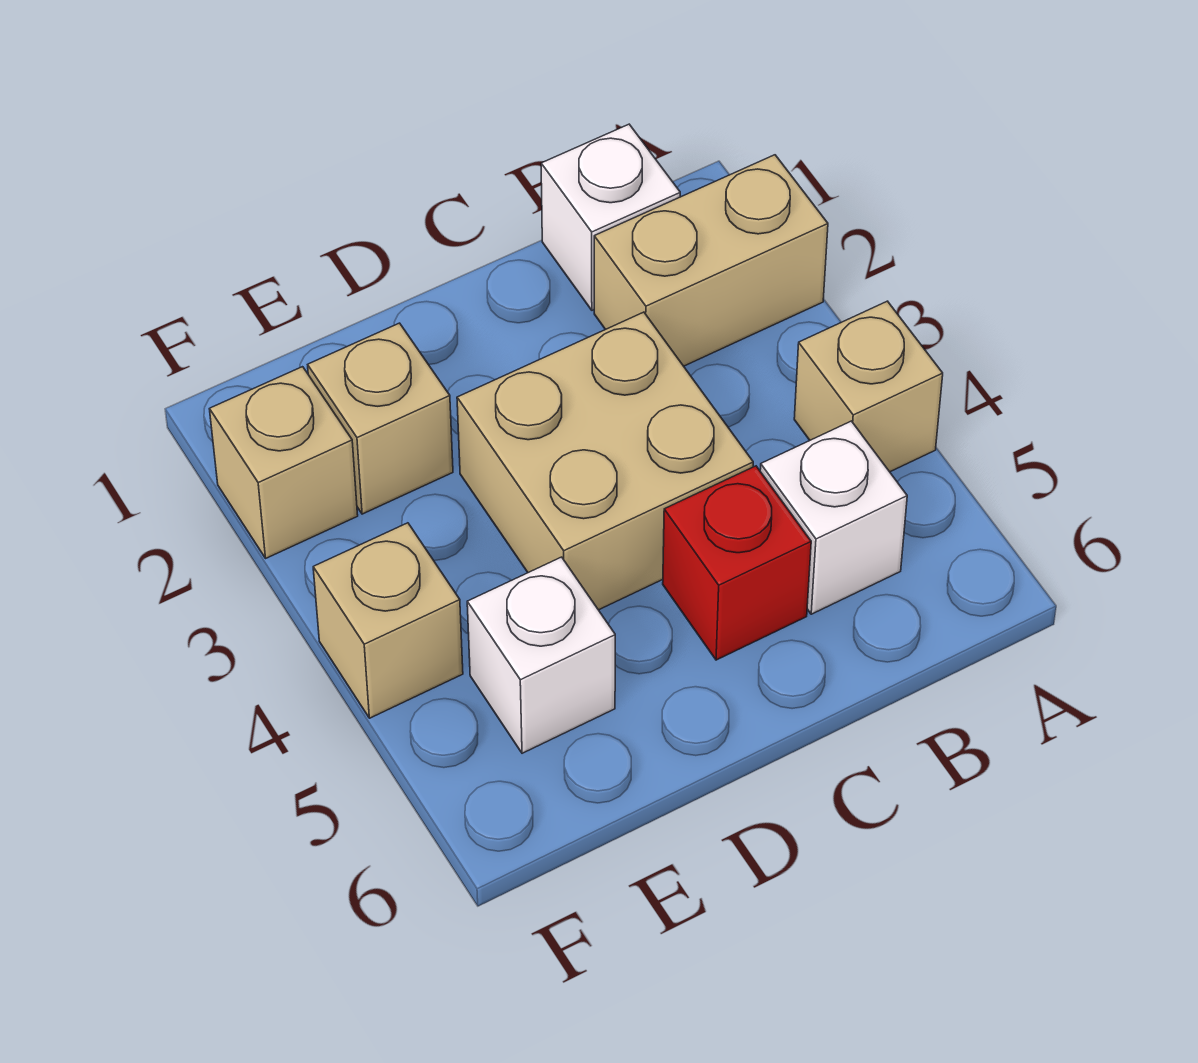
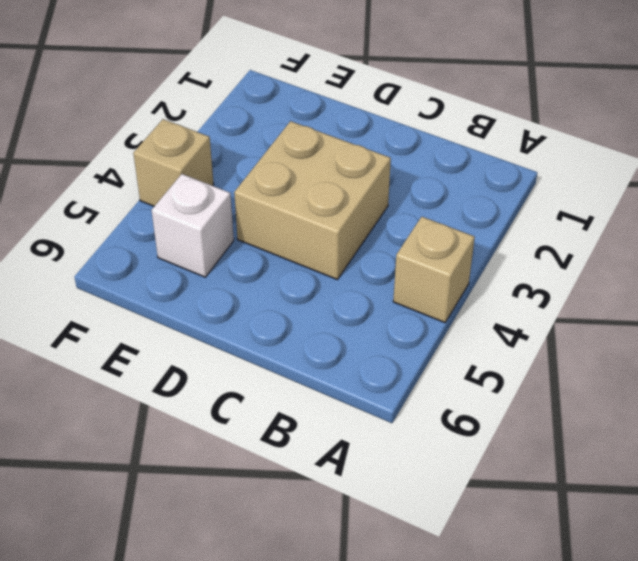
none -> tan 1x2 brick [594,155,828,366]
none -> white 1x1 brick [541,124,680,310]

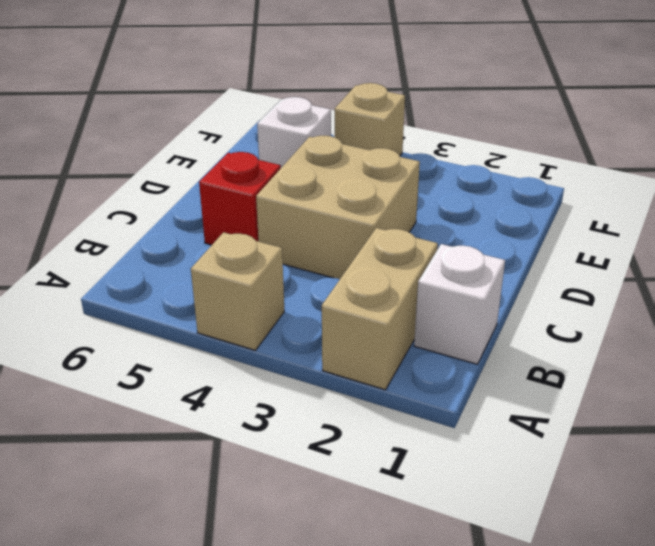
none -> white 1x1 brick [760,421,907,614]
none -> tan 1x1 brick [308,323,453,514]

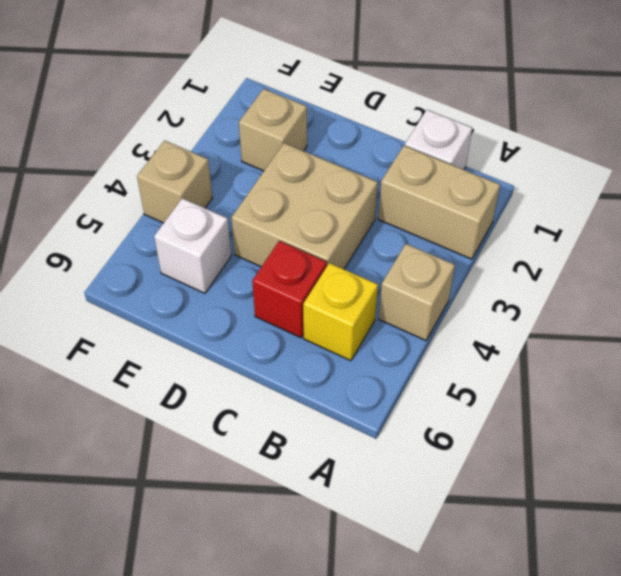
yellow 1x1 brick [303,263,378,361] -> white 1x1 brick [760,421,907,614]
none -> tan 1x1 brick [210,367,358,558]

